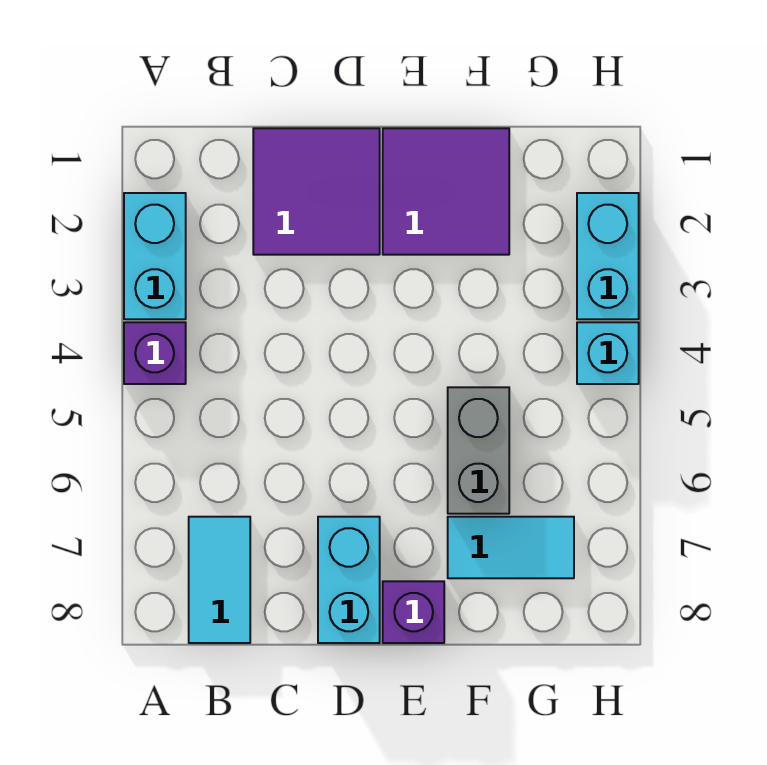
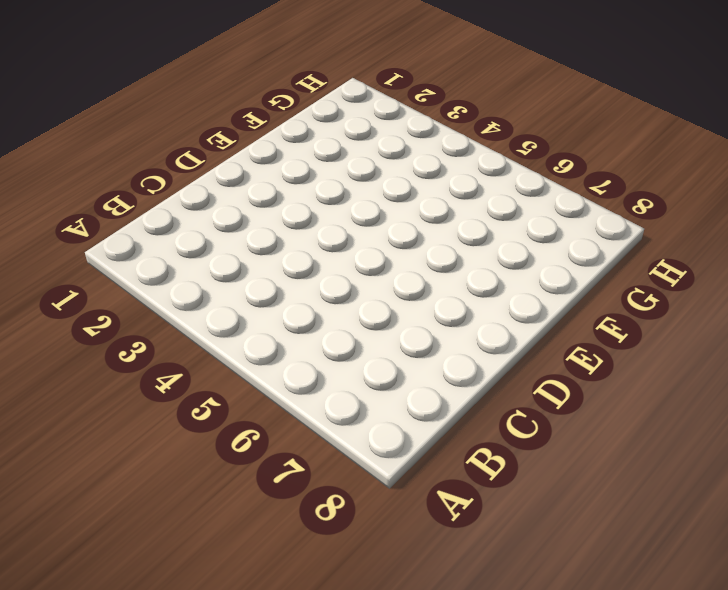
none -> cyan 1x2 brick [124,193,186,319]
none -> purple 1x1 brick [124,322,186,384]

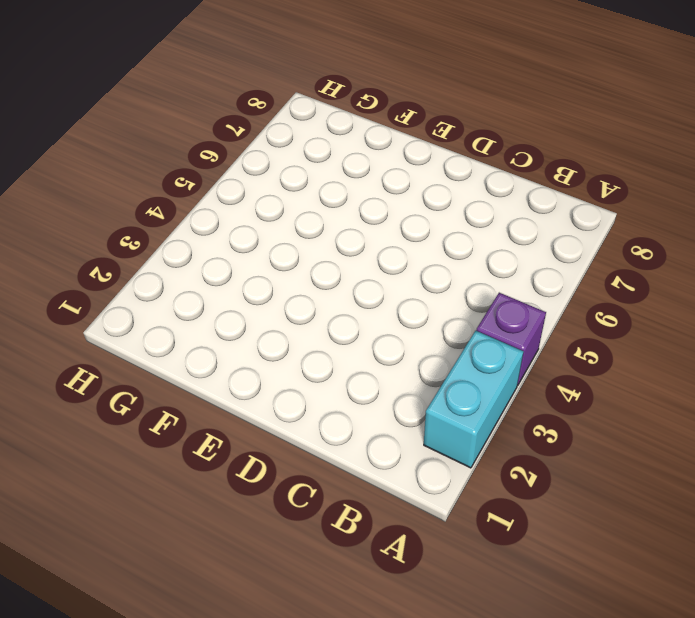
none -> cyan 1x2 tile [189,517,250,643]
none -> purple 2x2 tile [253,128,380,255]

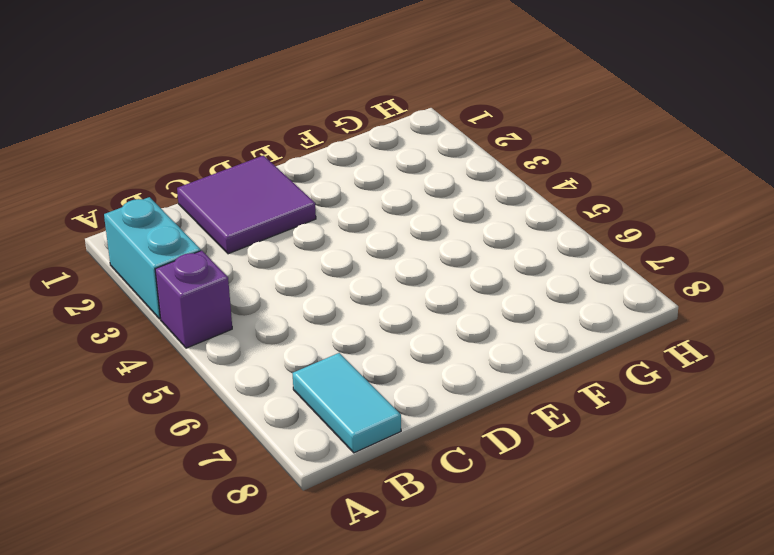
none -> cyan 1x2 brick [318,517,380,643]
none -> purple 2x2 tile [383,128,509,255]

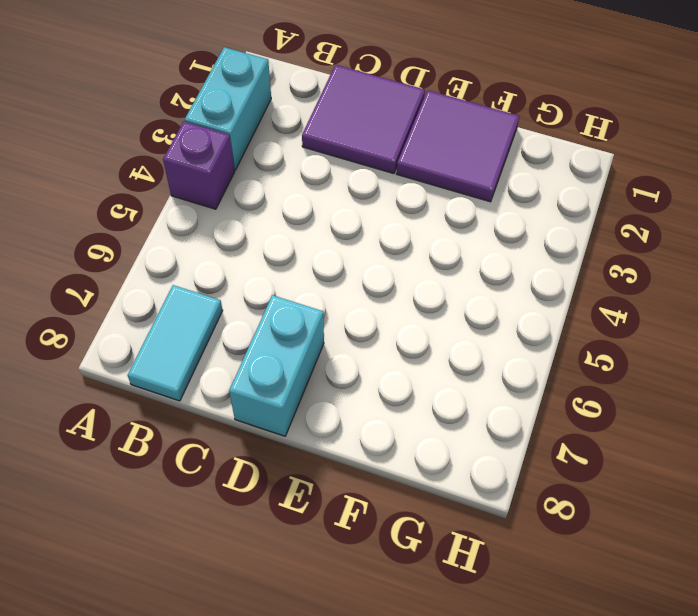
none -> purple 1x1 brick [383,581,444,643]
none -> grey 1x2 brick [448,387,509,514]

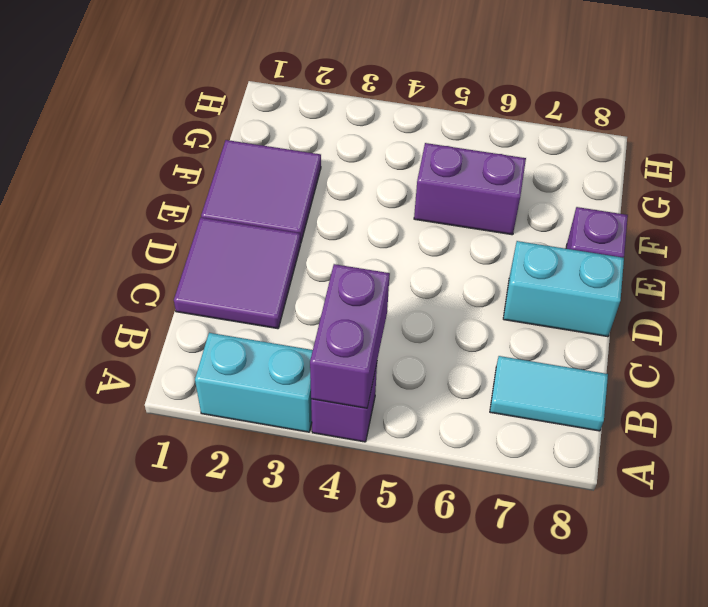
purple 1x2 brick [310,264,390,408] -> none
purple 1x2 brick [414,143,526,235] -> grey 1x2 brick [448,387,509,514]
none -> cyan 1x2 tile [448,517,574,578]
none -> cyan 1x2 brick [577,193,639,319]

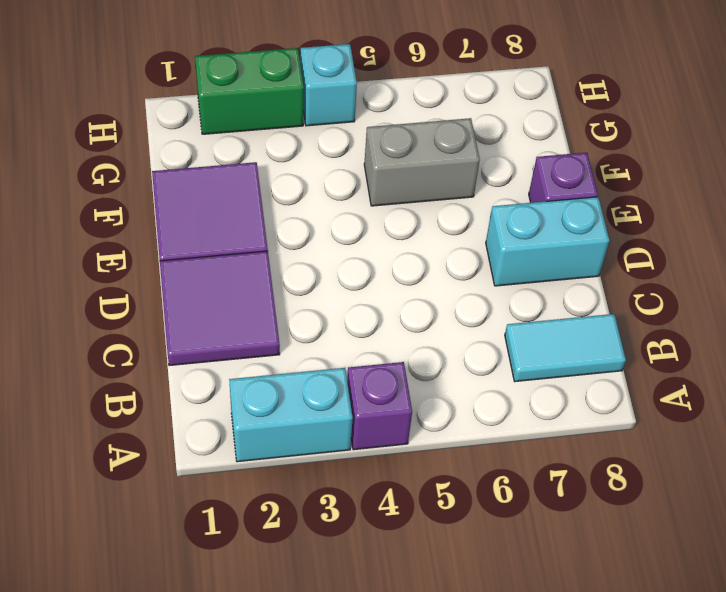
green 1x2 brick [195,48,304,134] -> cyan 1x2 brick [577,193,639,319]
none -> cyan 1x2 tile [448,517,574,578]

